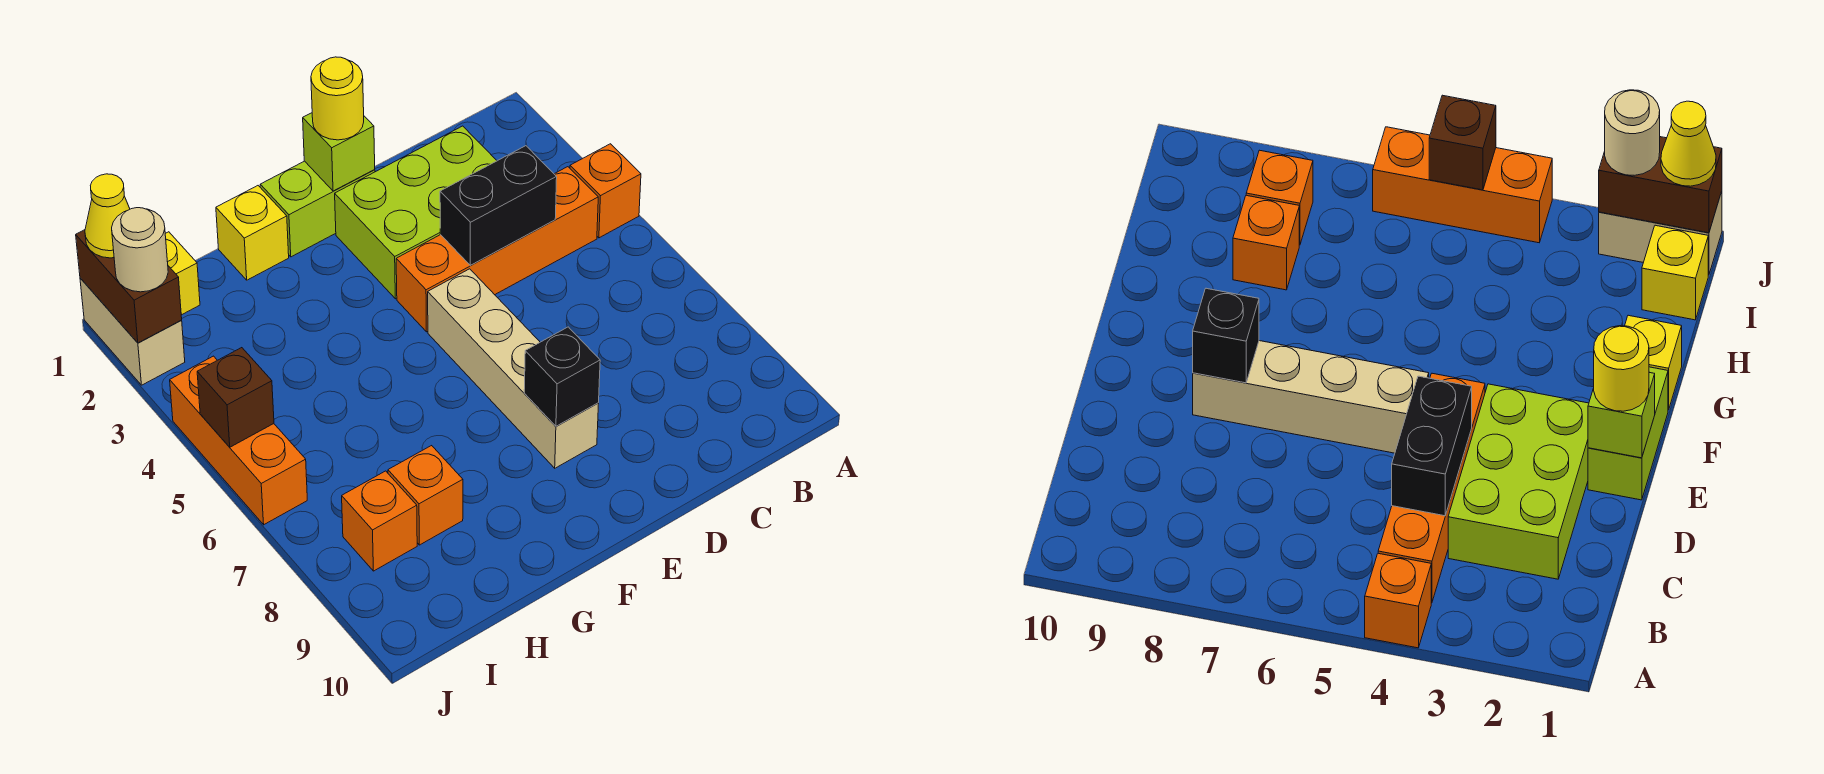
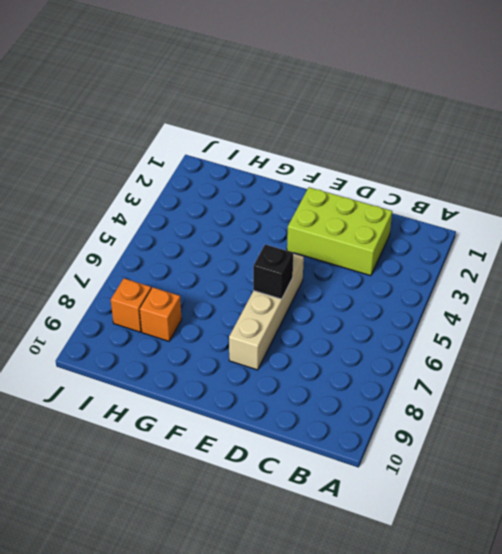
black 1x1 brick [253,244,293,299] -> black 1x1 brick moved to [524,327,600,426]
none -> orange 1x1 brick [570,144,641,238]
none -> orange 1x4 brick [396,167,598,332]
none -> lime 1x2 brick [260,161,375,257]

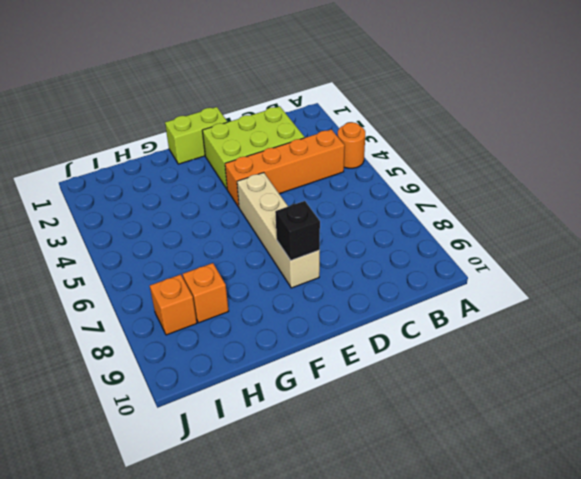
orange 1x1 round brick [338,122,365,168] -> orange 1x1 brick [570,144,641,238]
none -> yellow 1x1 brick [216,186,289,280]
none -> yellow 1x1 brick [165,232,200,315]
none -> tan 1x2 brick [80,278,185,385]

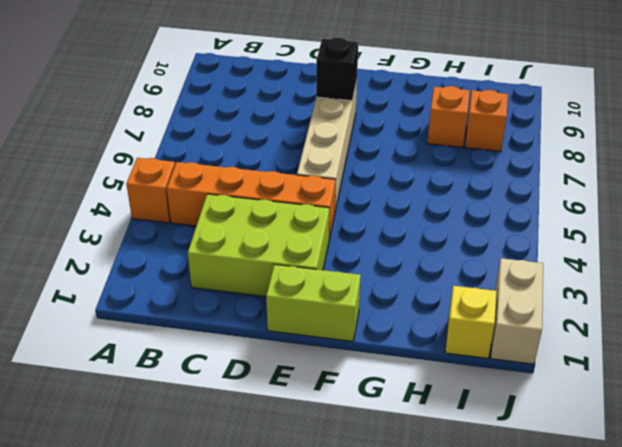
none -> yellow 1x1 brick [216,186,289,280]
none -> orange 1x3 brick [170,356,307,525]
none -> black 1x2 brick [440,146,557,265]

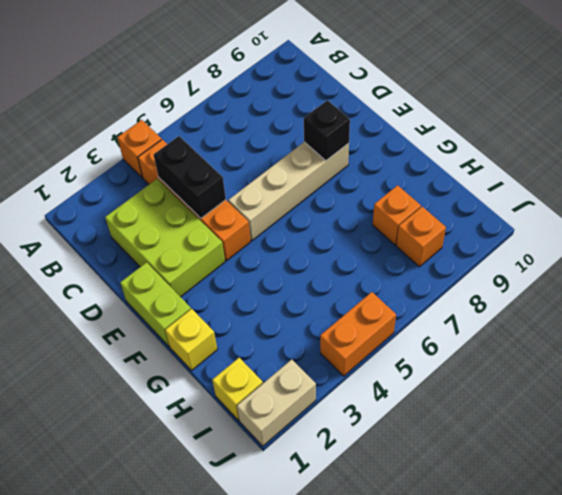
orange 1x2 brick [320,292,396,376] -> orange 1x3 brick [170,356,307,525]
none -> lime 1x1 brick [303,113,375,191]
none -> brown 1x2 brick [76,230,182,343]
none -> brown 1x1 brick [197,348,274,447]

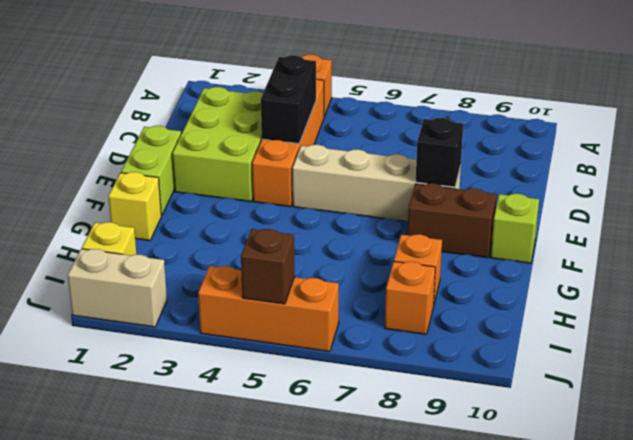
brown 1x2 brick [408,183,497,258] -> brown 1x2 brick moved to [76,230,182,343]
lime 1x1 brick [491,194,539,263] -> lime 1x1 brick moved to [303,113,375,191]
none -> yellow 1x1 round brick [311,57,364,140]
none -> yellow 1x1 cone [85,174,130,258]
none -> tan 1x1 round brick [112,208,168,292]

